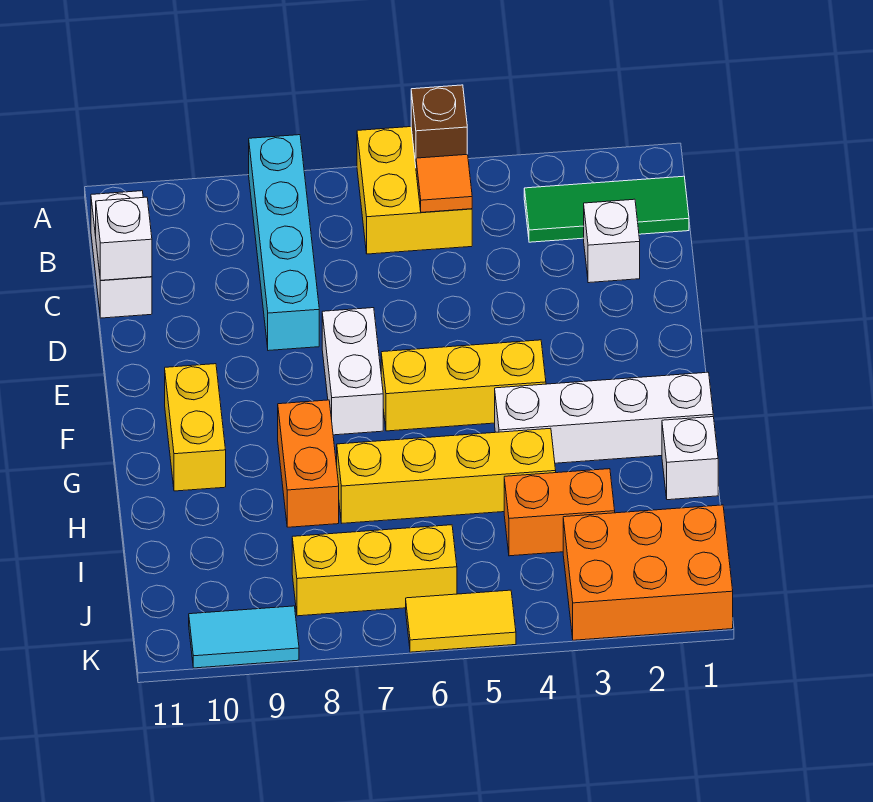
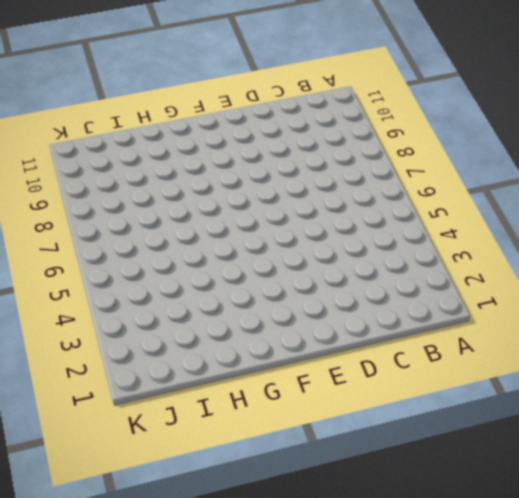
none -> yellow 2x2 brick [357,127,472,254]
none -> cyan 1x4 brick [249,135,319,351]
none -> green 1x3 tile [524,176,689,242]

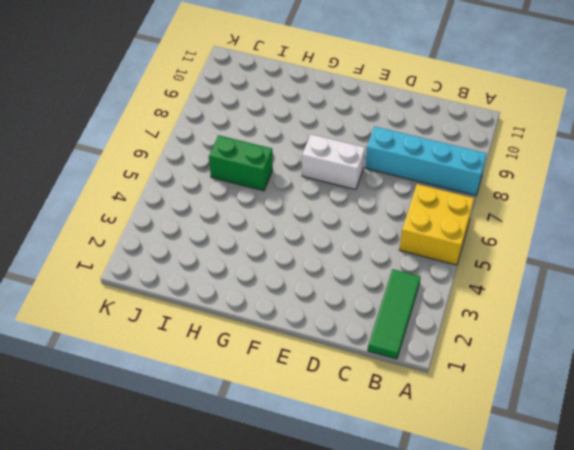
green 1x2 brick [209,135,273,191] -> yellow 1x4 brick [337,428,556,523]
none -> white 1x2 brick [91,191,152,318]
none -> white 1x1 brick [584,199,640,283]
none -> yellow 1x3 brick [381,340,546,431]

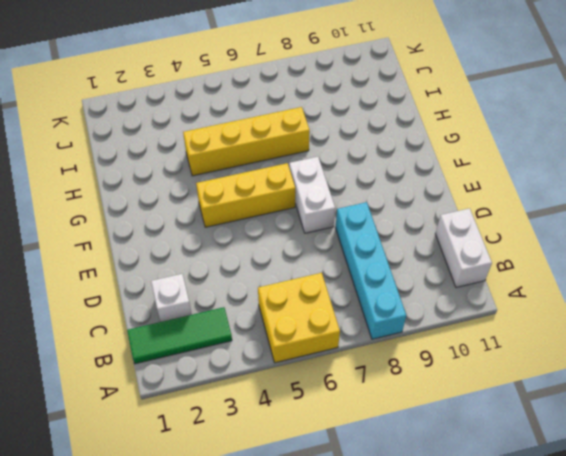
none -> yellow 1x2 brick [165,364,226,491]
none -> white 1x4 brick [495,372,713,463]
none -> orange 1x2 brick [278,400,339,527]

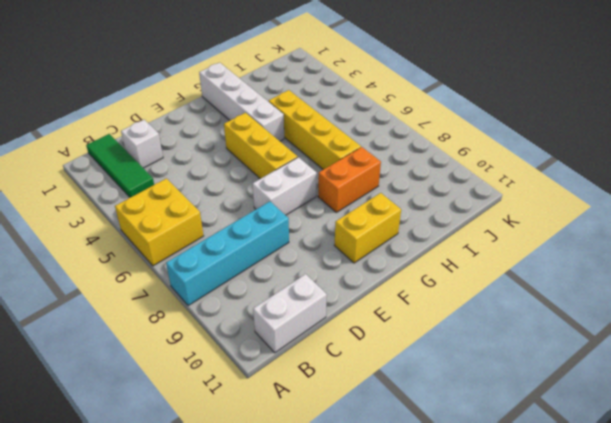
none -> white 1x1 brick [662,417,718,500]
none -> orange 1x2 brick [504,469,615,556]
none -> orange 2x3 brick [563,505,733,640]

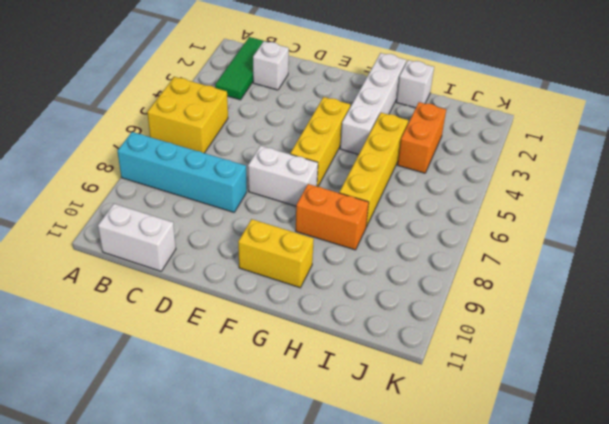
none -> orange 2x3 brick [563,505,733,640]
none -> yellow 1x3 brick [292,525,457,616]
none -> yellow 1x2 tile [406,590,516,652]

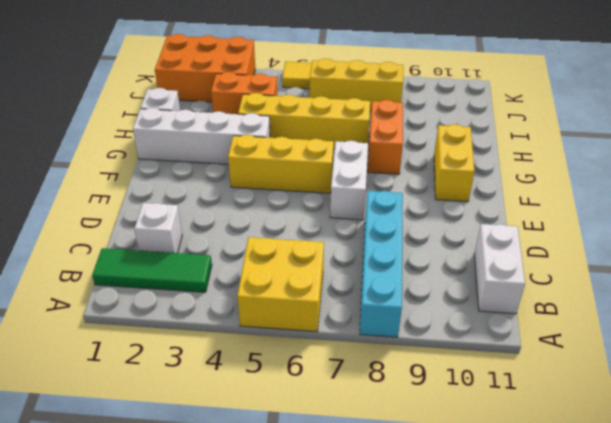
none -> cyan 1x2 tile [189,606,299,668]
none -> brown 1x1 brick [411,85,467,165]
none -> orange 1x1 tile [416,154,472,212]

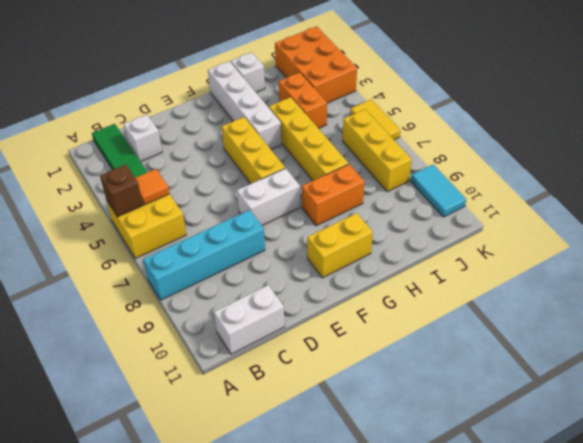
none -> white 1x1 brick [96,197,152,280]

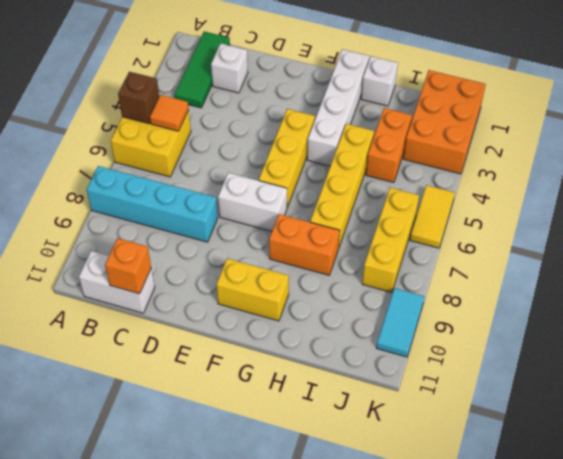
orange 1x1 brick [105,238,151,294] -> white 1x1 brick [96,197,152,280]

